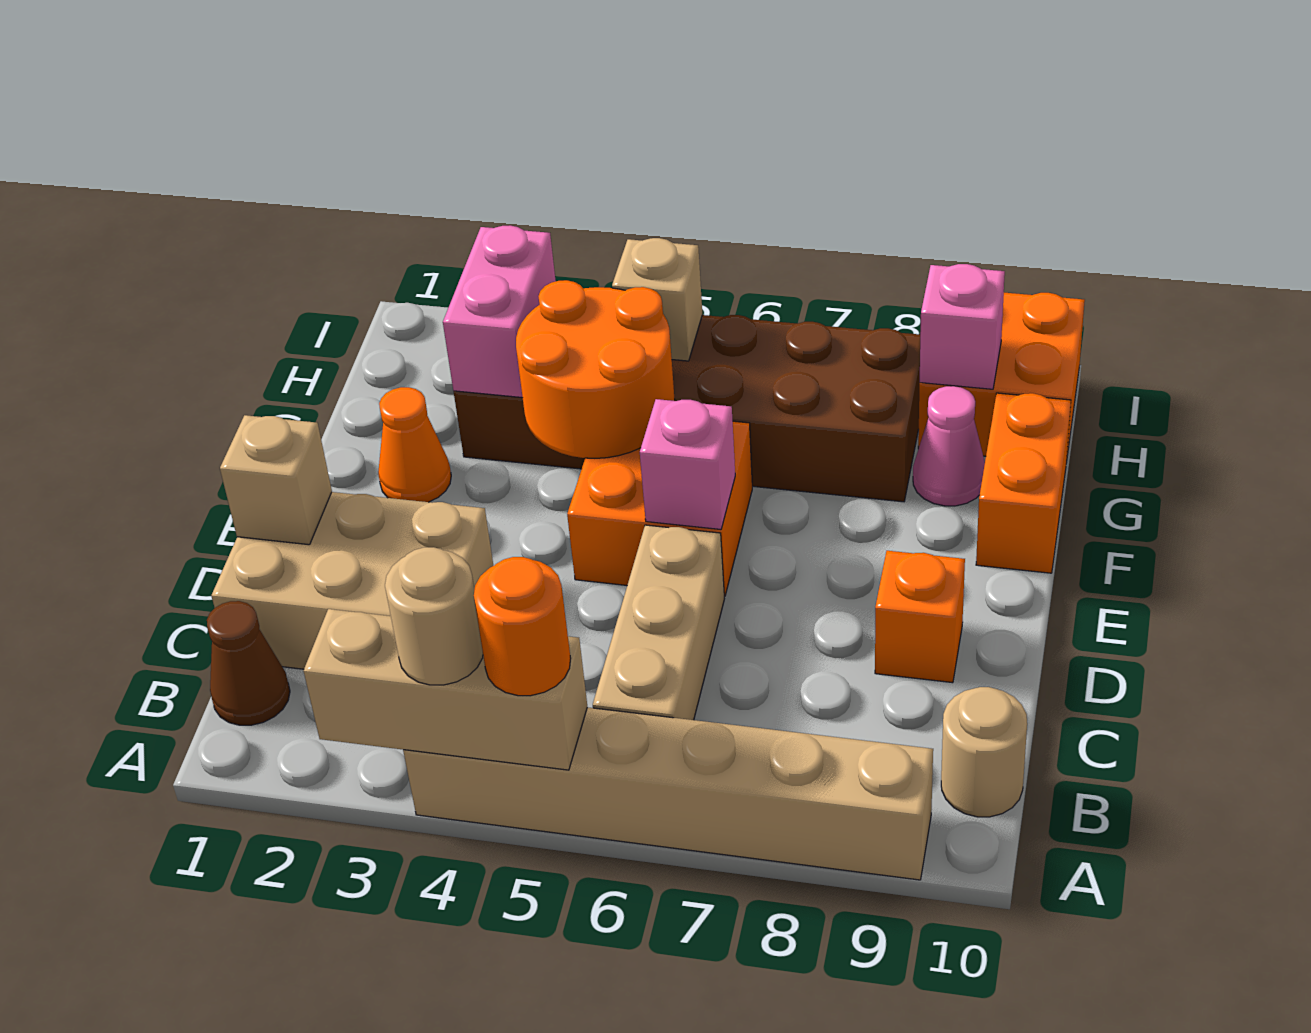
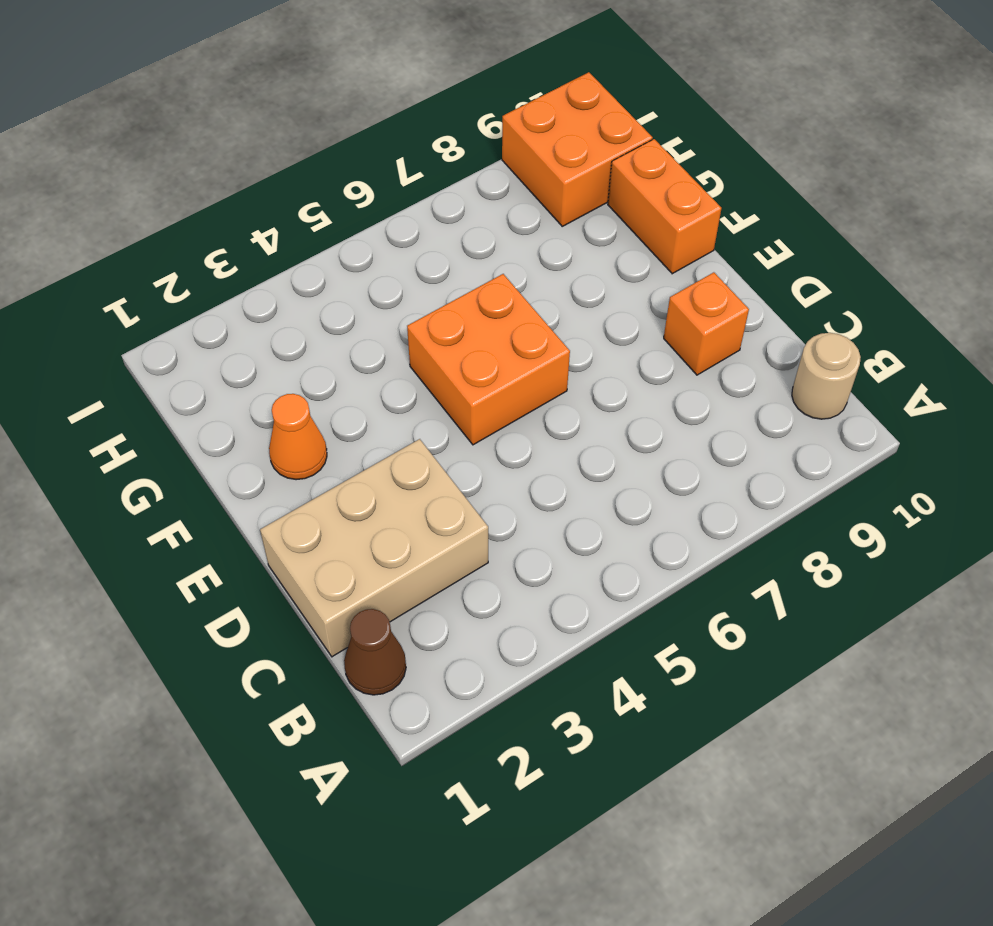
none -> tan 1x6 brick [403,707,933,880]
none -> tan 1x3 brick [593,525,724,720]
none -> brown 2x6 brick [454,315,920,502]

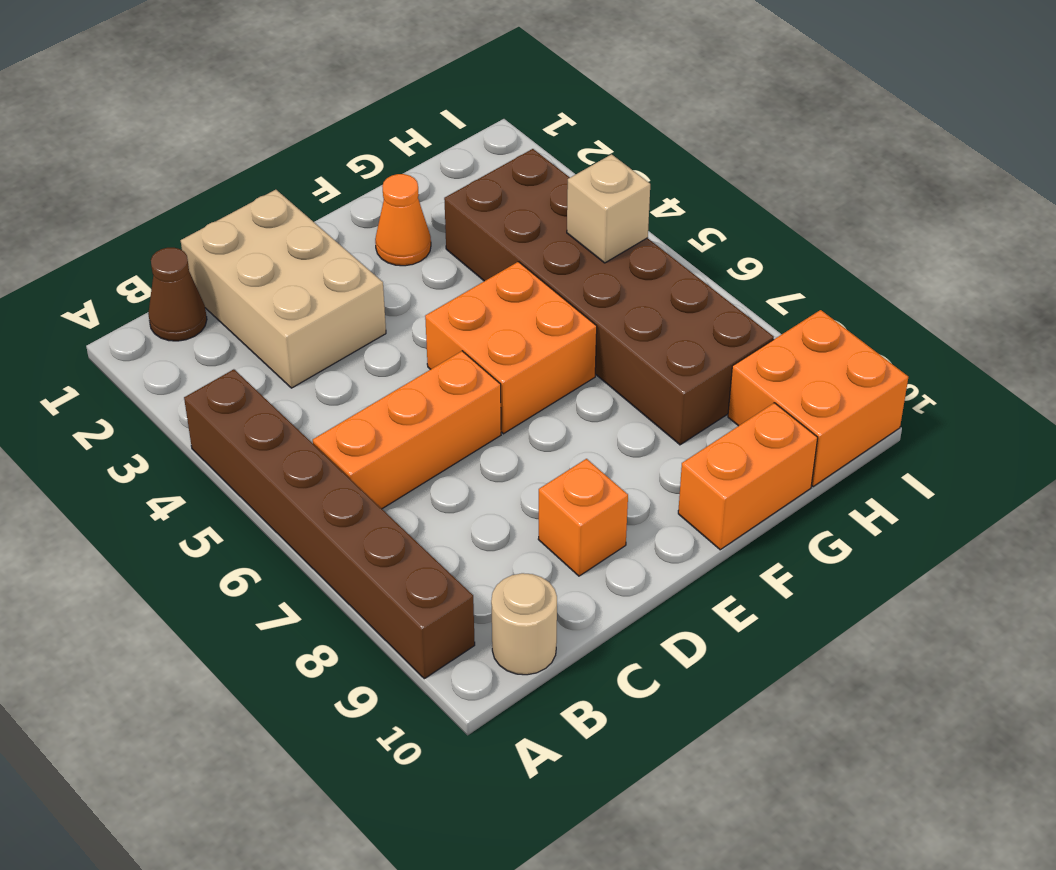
brown 1x6 brick [184,369,475,679] -> tan 1x6 brick [403,707,933,880]
orange 1x3 brick [313,351,501,509] -> tan 1x3 brick [593,525,724,720]
none -> pink 1x1 cone [913,386,985,506]
none -> tan 1x3 brick [304,609,587,770]
none -> tan 1x1 brick [220,415,332,545]

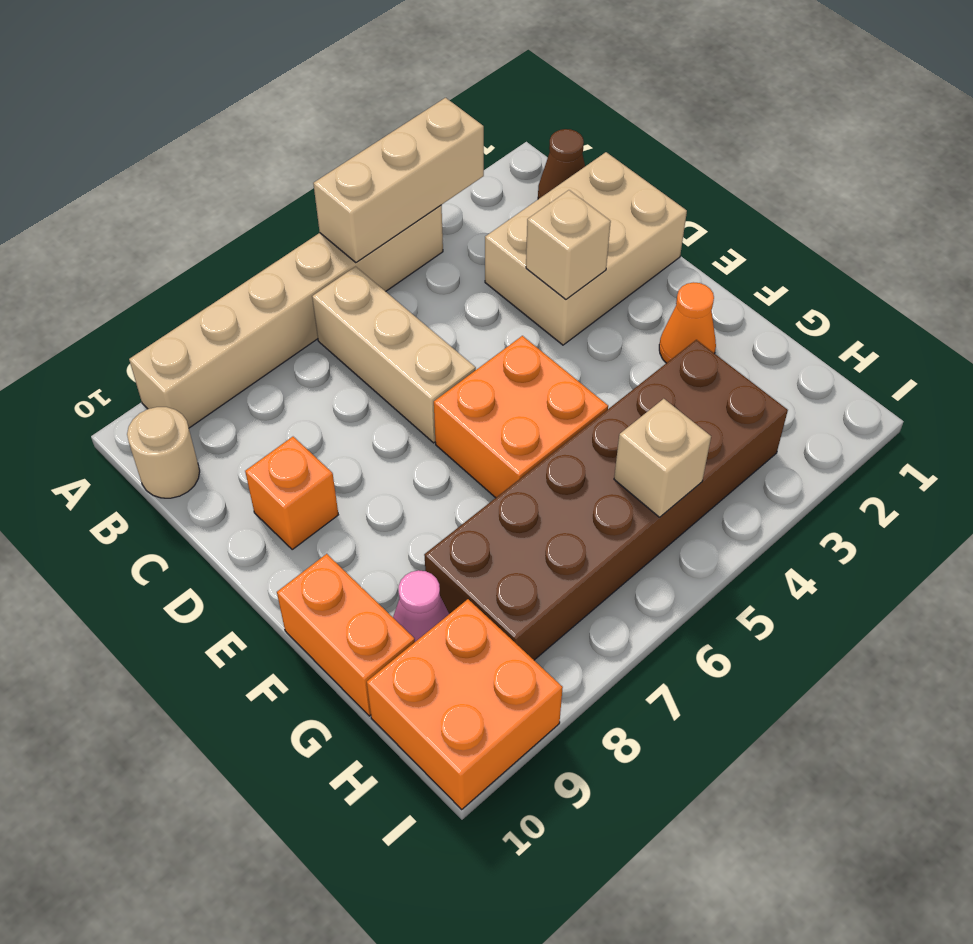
tan 1x1 brick [526,190,611,299] -> tan 1x1 brick moved to [220,415,332,545]
none -> pink 1x1 brick [640,399,735,529]
none -> orange 2x2 round brick [516,280,675,458]
none -> pink 1x2 brick [443,225,556,398]

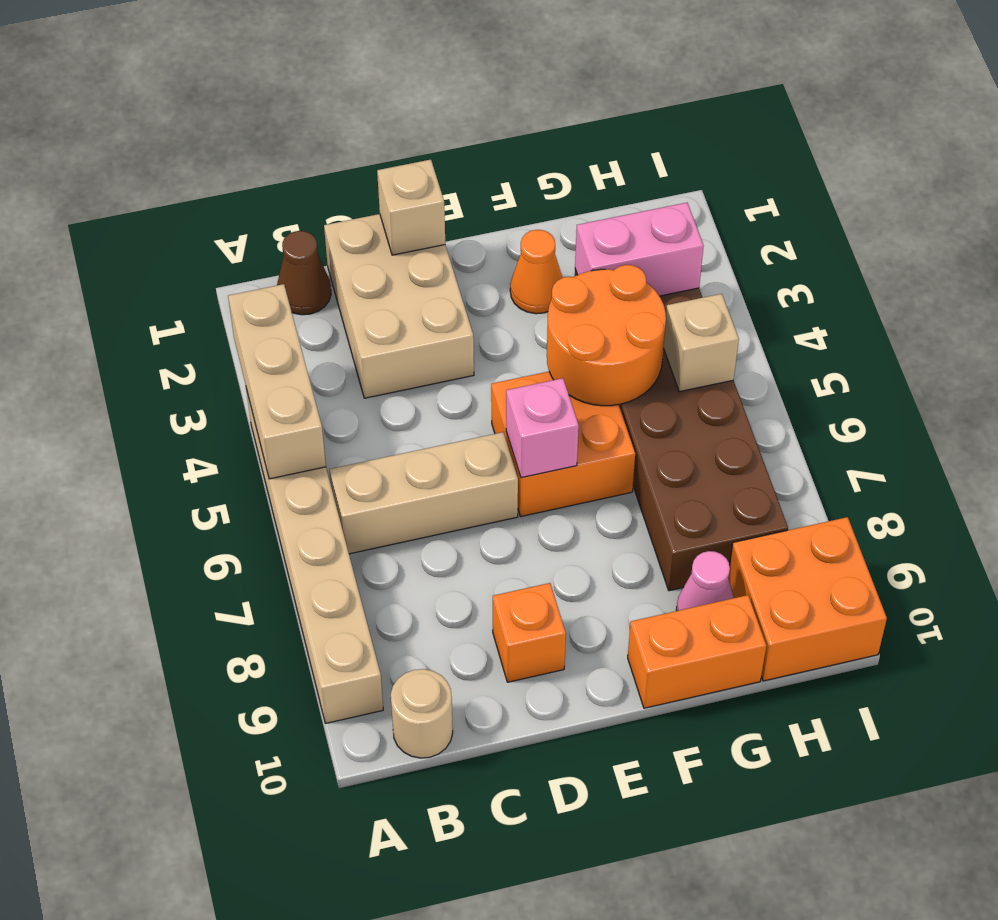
none -> pink 1x1 brick [920,264,1005,389]
none -> tan 1x1 round brick [385,547,483,685]
none -> orange 1x1 round brick [474,557,571,696]

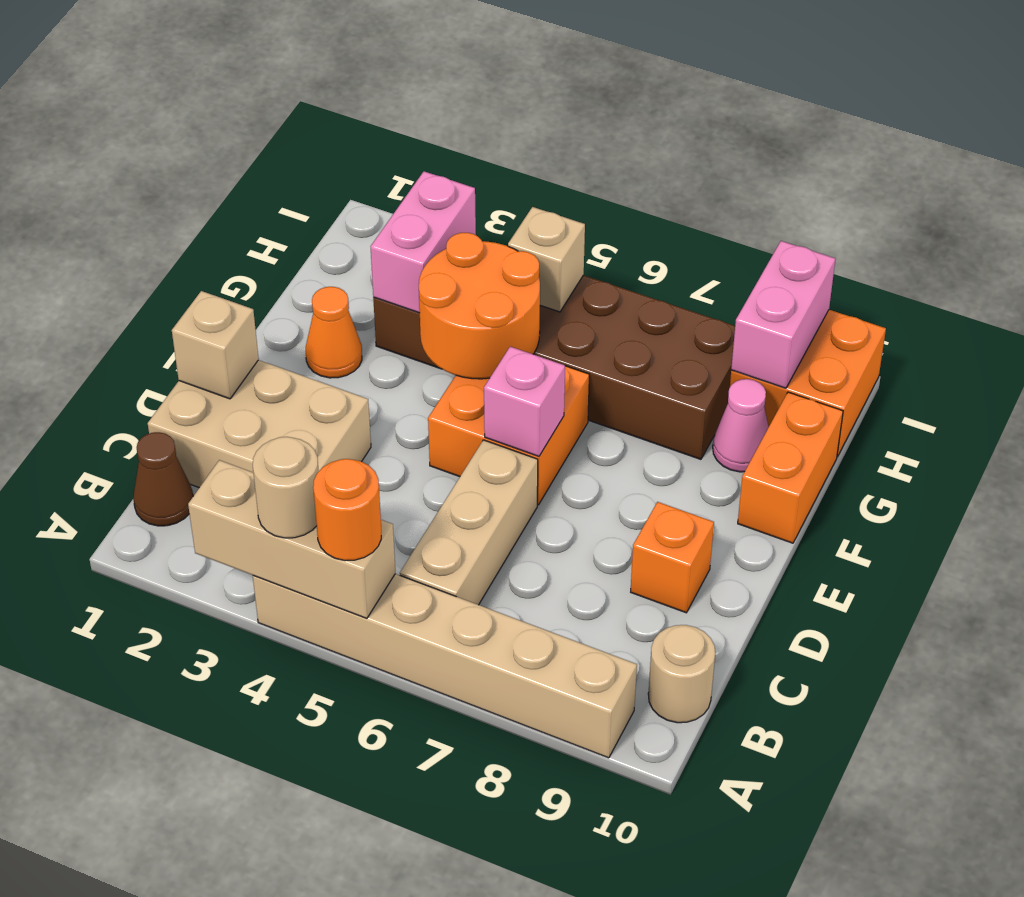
pink 1x2 brick [731,241,835,388] -> pink 1x1 brick [920,264,1005,389]

